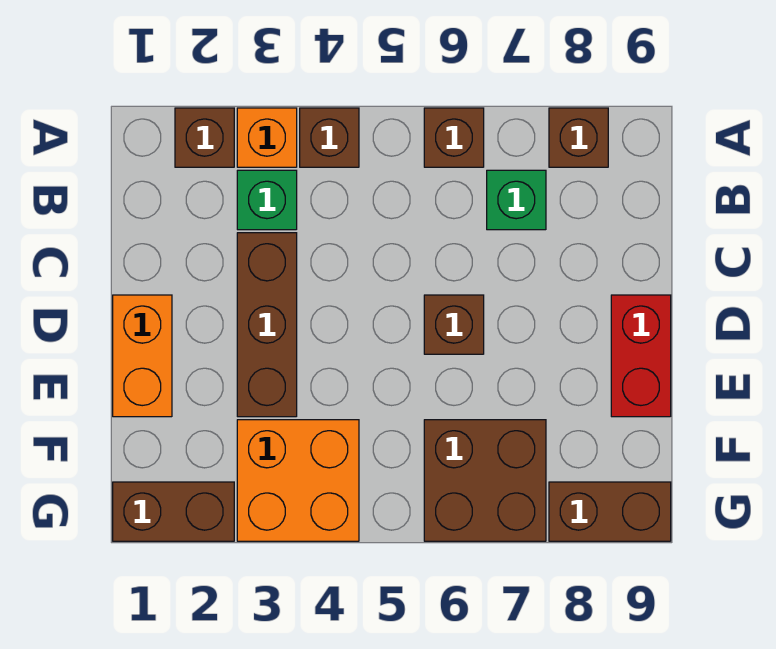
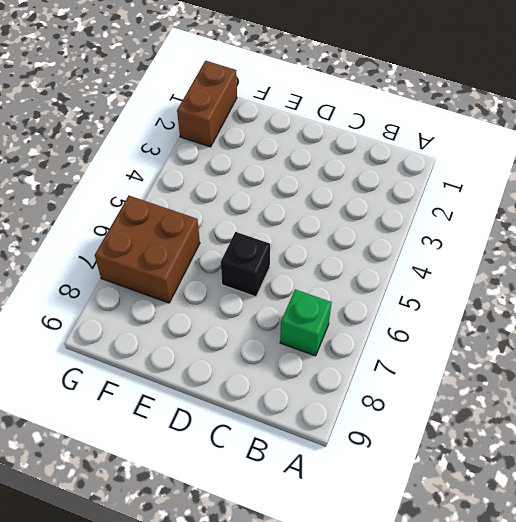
black 1x1 brick [221,232,270,297] -> brown 1x1 brick [424,295,484,354]
none -> brown 1x1 brick [175,108,234,167]
none -> orange 1x1 brick [237,108,297,167]
none -> brown 1x1 brick [300,108,359,167]

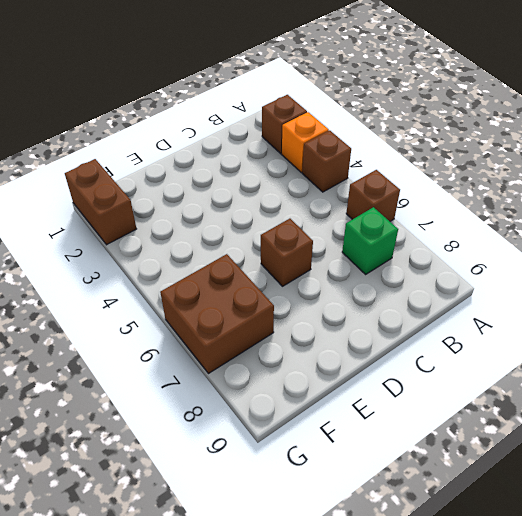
none -> brown 1x1 brick [549,108,608,167]
none -> green 1x1 brick [237,170,297,230]
none -> brown 1x3 brick [237,233,297,417]

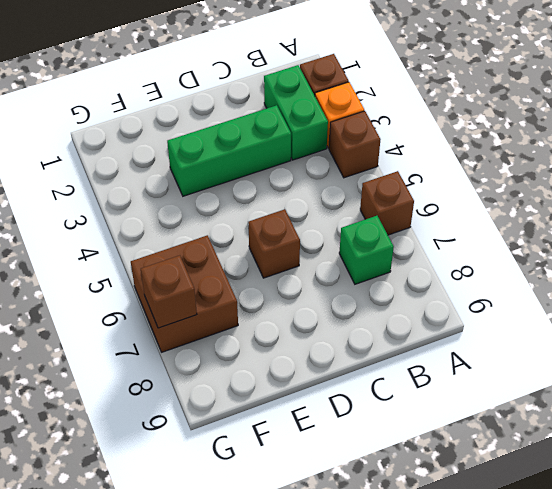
green 1x2 brick [264,65,328,160] -> green 1x1 brick [237,170,297,230]
green 1x3 brick [167,105,291,196] -> brown 1x3 brick [237,233,297,417]
brown 1x1 brick [141,255,197,328] -> brown 1x1 brick moved to [549,108,608,167]
none -> orange 1x2 brick [113,295,172,417]
none -> red 1x2 brick [611,295,671,417]
none -> orange 2x2 brick [237,420,359,541]

